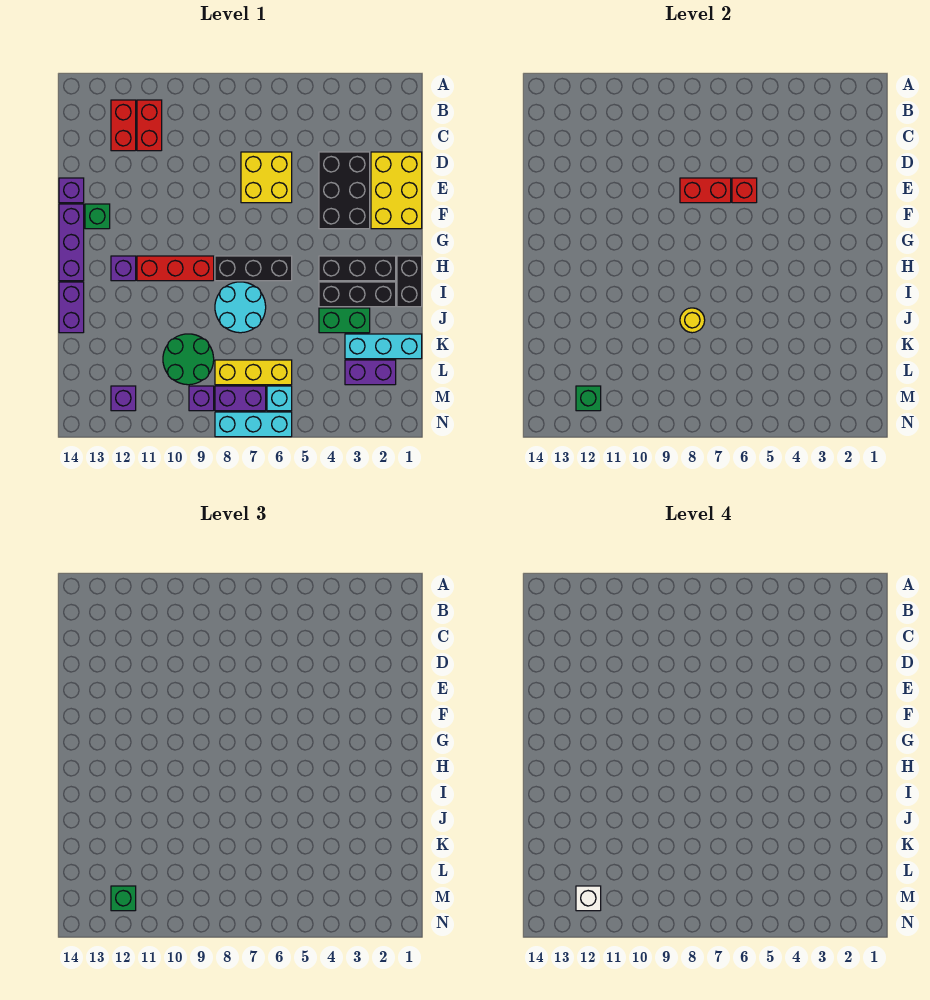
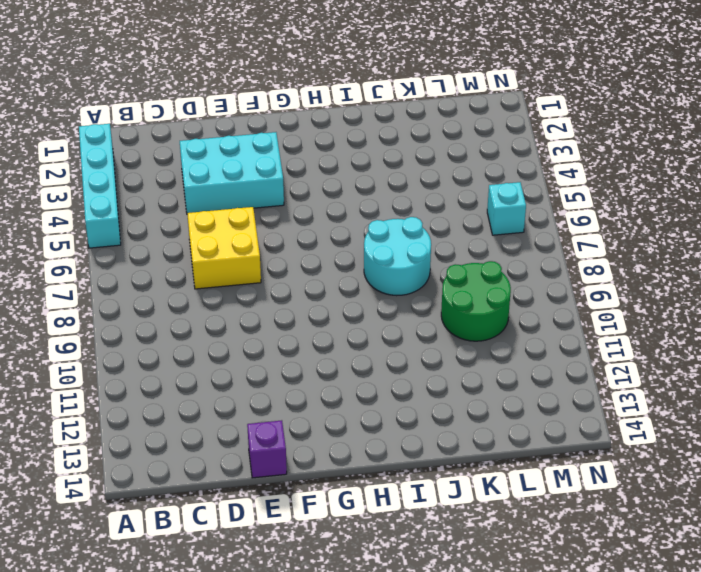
cyan 1x4 brick [79,124,121,248] -> none
cyan 2x3 brick [180,132,284,213] -> black 2x3 brick [319,152,370,229]
none -> red 1x2 brick [137,100,162,151]
none -> red 1x2 brick [111,100,136,151]
none -> yellow 2x3 brick [371,152,422,229]
none -> green 1x1 brick [85,204,110,229]

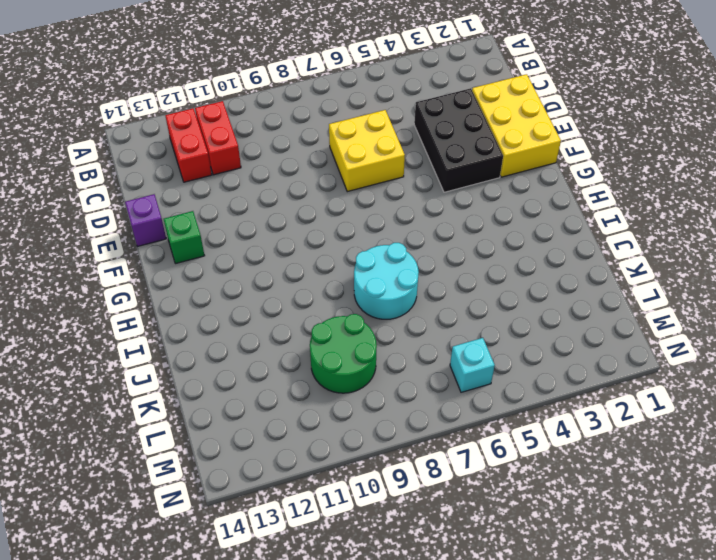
none -> purple 1x3 brick [59,204,84,281]
none -> black 1x2 brick [397,256,422,307]
none -> black 1x3 brick [319,256,396,281]
none -> black 1x3 brick [215,256,292,281]

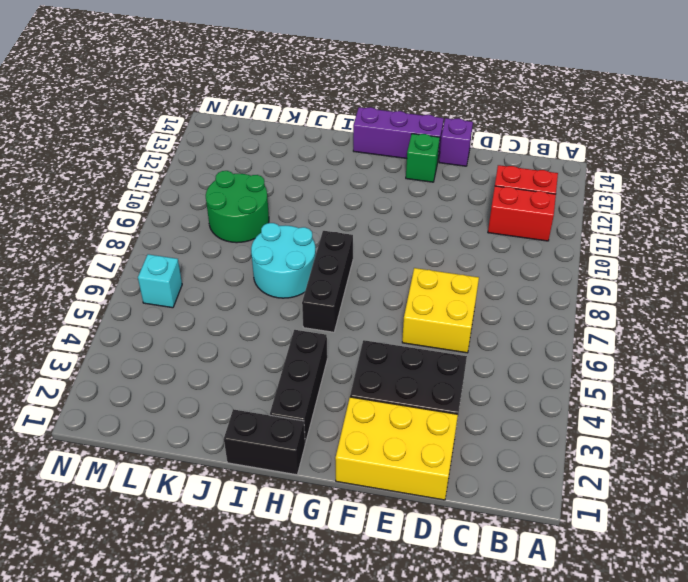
none -> red 1x3 brick [137,256,214,281]
none -> purple 1x1 brick [111,256,136,281]
none -> black 1x3 brick [319,282,396,307]
none -> purple 1x2 brick [59,282,84,333]

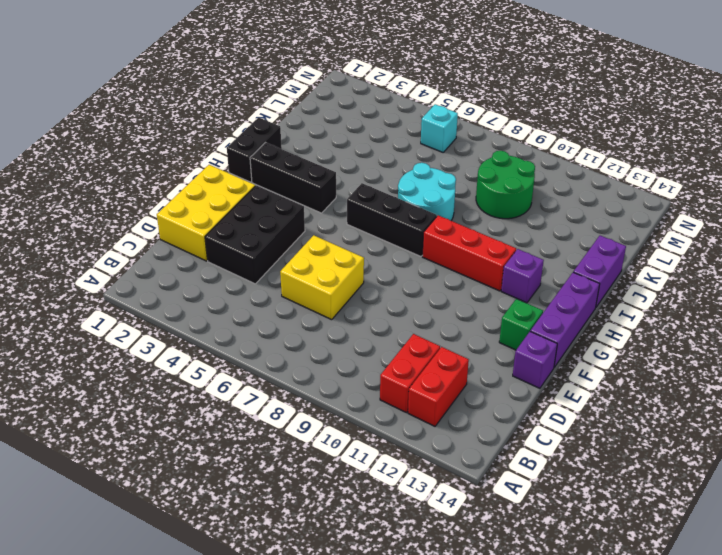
none -> black 1x3 brick [319,282,396,307]
none -> green 1x2 brick [319,308,370,333]
none -> cyan 1x3 brick [345,334,422,359]
none -> purple 1x2 brick [345,360,396,385]

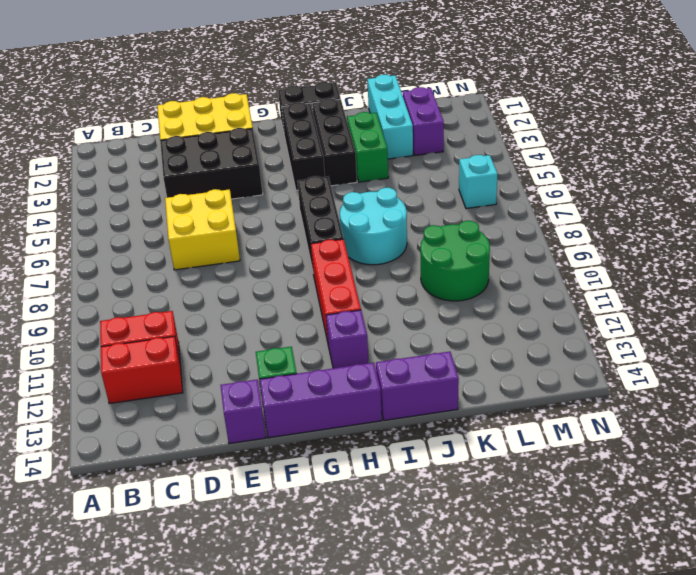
none -> yellow 1x3 brick [215,360,292,385]
none -> purple 1x2 brick [215,386,266,411]
none -> purple 1x1 brick [189,386,214,411]
none -> purple 1x1 brick [111,386,136,411]

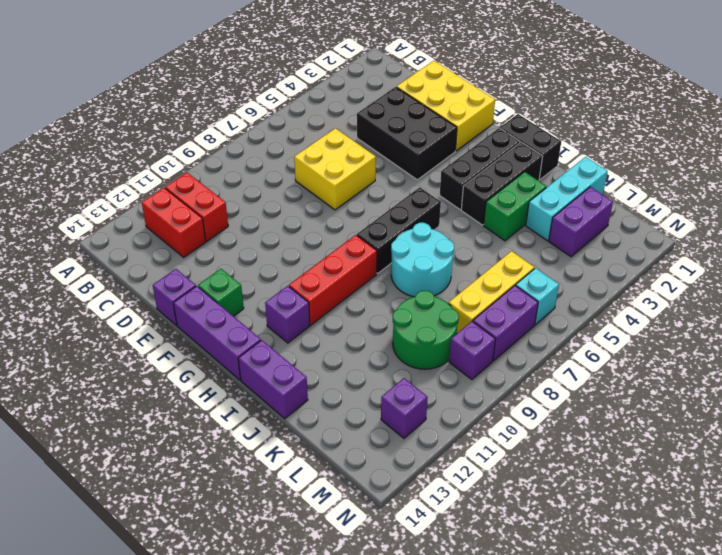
none -> cyan 1x3 brick [215,412,292,437]
none -> red 1x1 brick [732,178,757,203]
none -> red 1x2 brick [680,178,731,203]
none -> yellow 1x1 round brick [680,308,705,333]

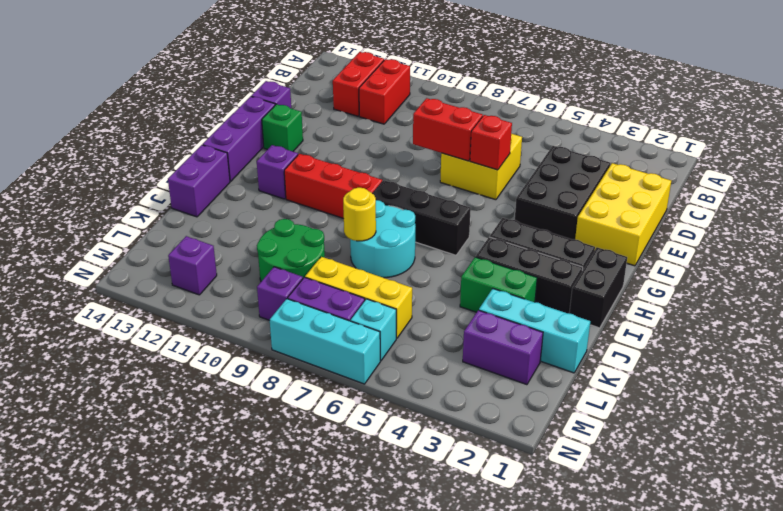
none -> green 1x1 brick [576,386,601,411]
none -> green 1x1 brick [111,886,136,911]
none -> white 1x1 brick [576,886,601,911]

